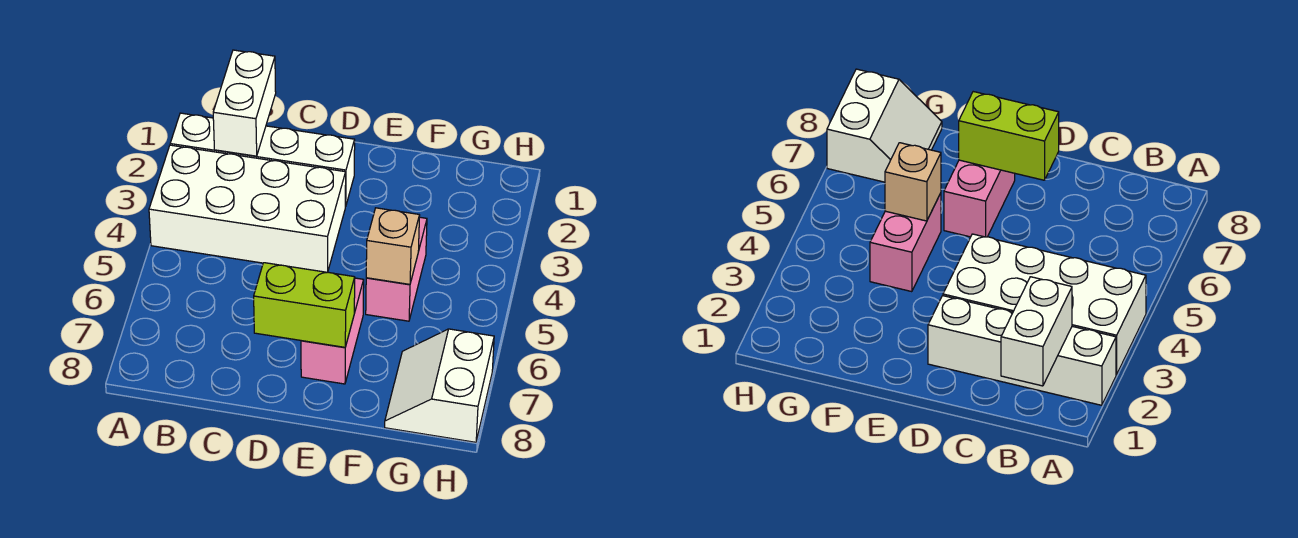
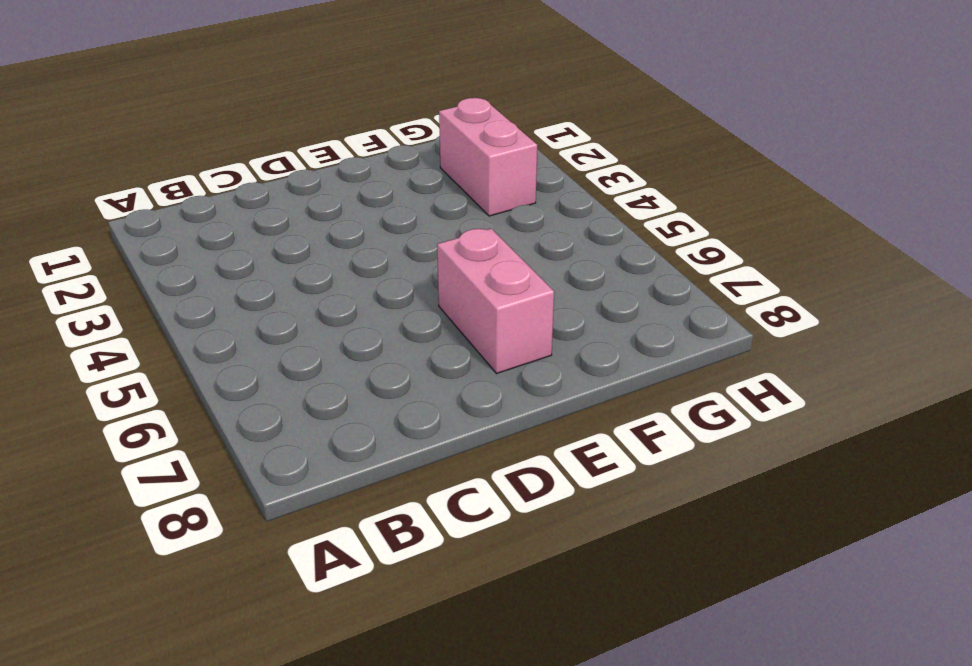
pink 1x2 brick [439,98,537,216] -> pink 1x2 brick moved to [366,217,427,321]
none -> white 1x4 brick [170,113,355,206]
none -> white 2x4 brick [149,145,346,272]

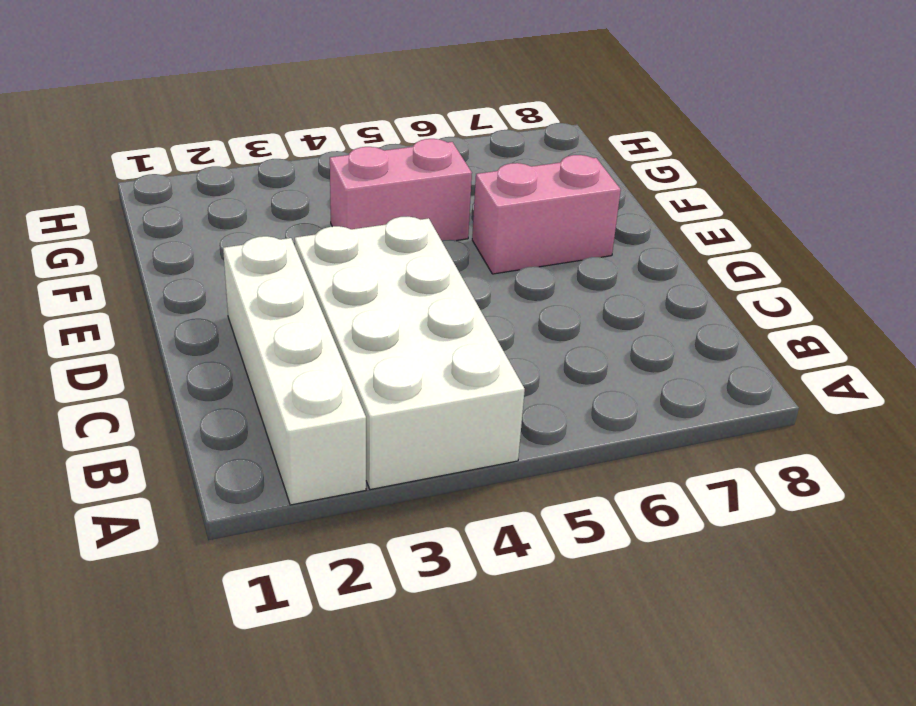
none -> white 2x2 slope [385,329,494,442]
none -> white 1x2 brick [213,50,276,156]

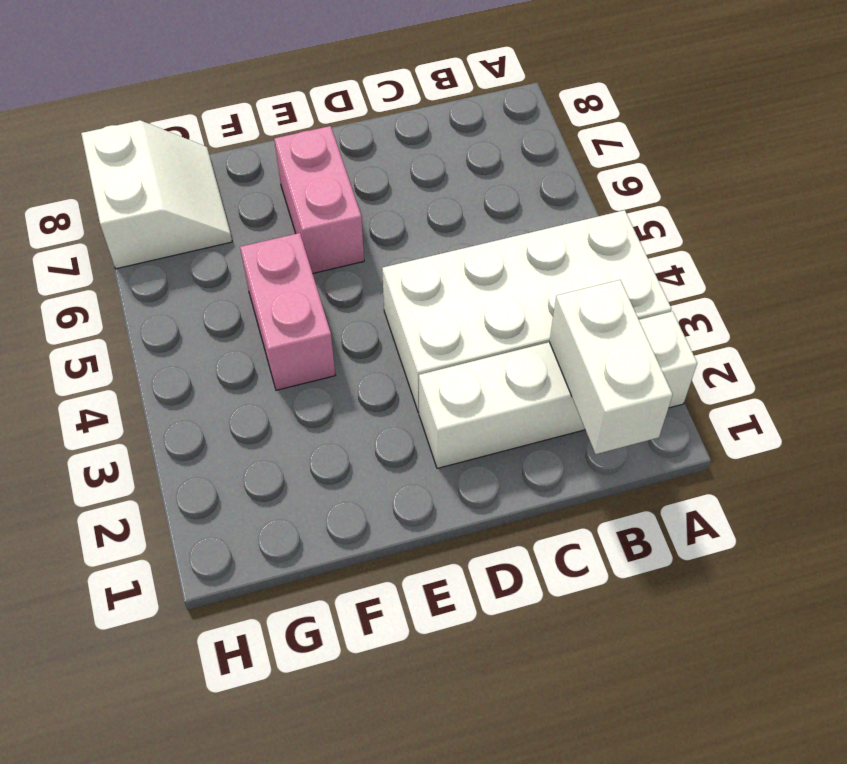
none -> lime 1x2 brick [254,263,355,347]
none -> tan 1x1 brick [366,208,419,284]

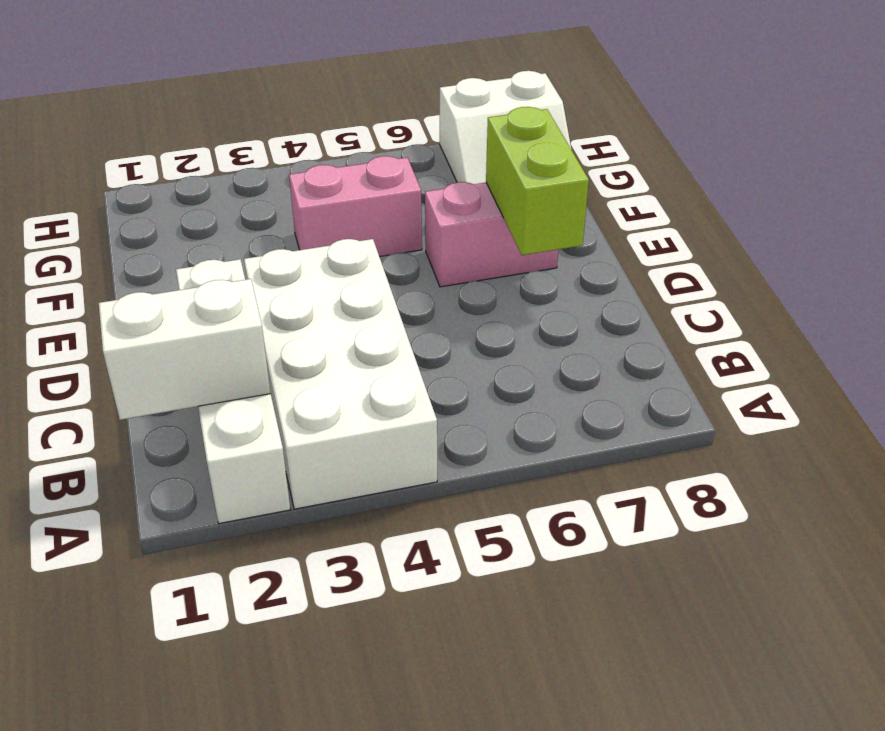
none -> tan 1x1 brick [366,208,419,284]

